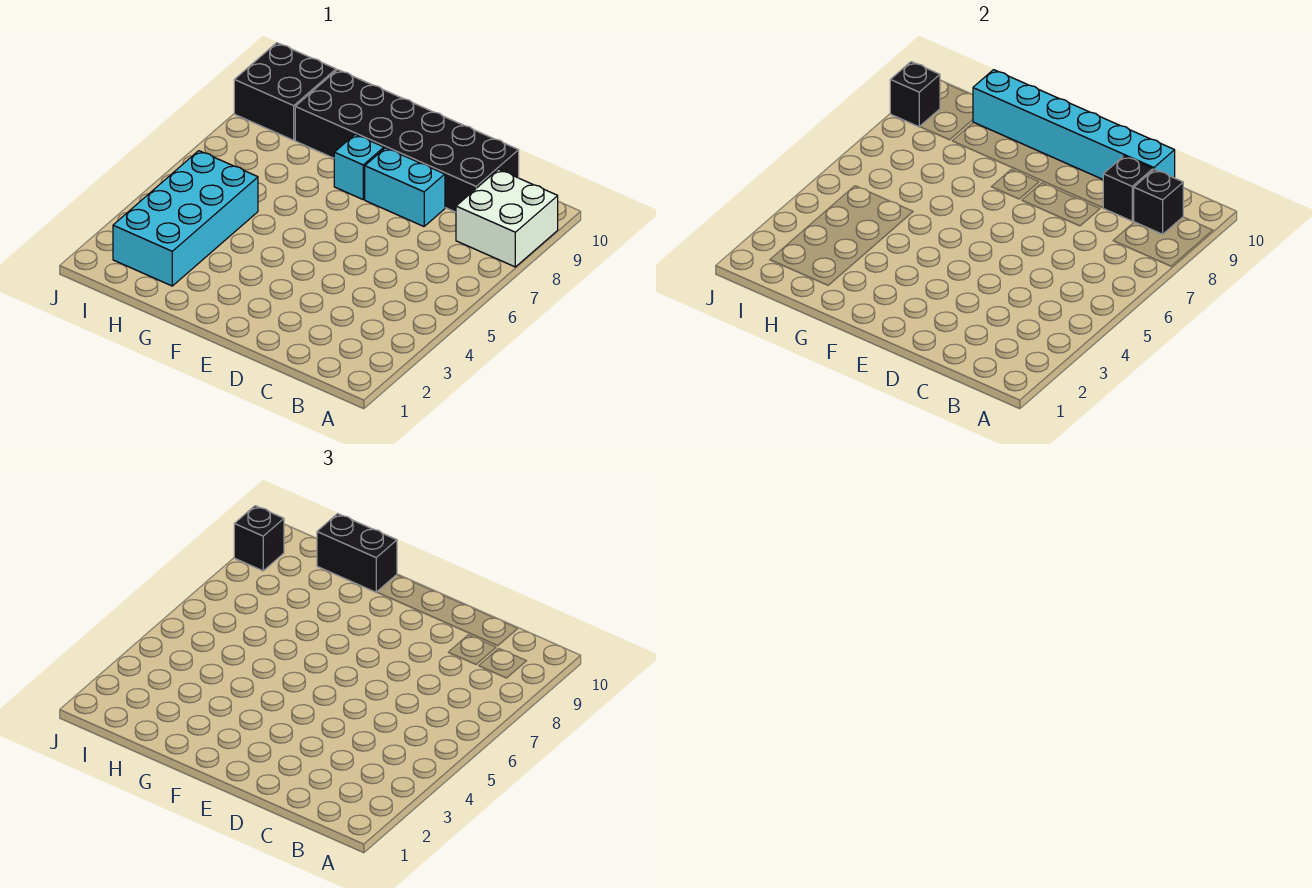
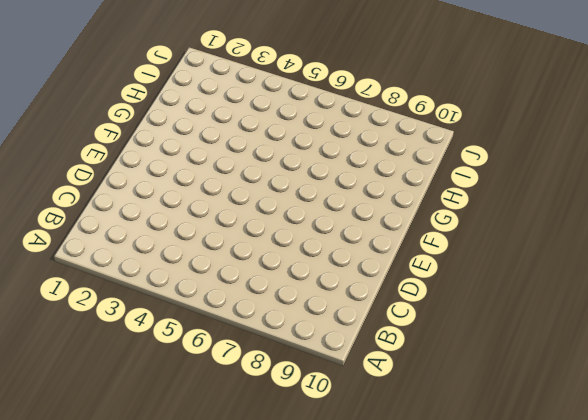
none -> white 2x2 brick [456,169,558,267]
none -> black 2x6 brick [295,70,519,212]
none -> cyan 1x2 brick [365,148,445,226]

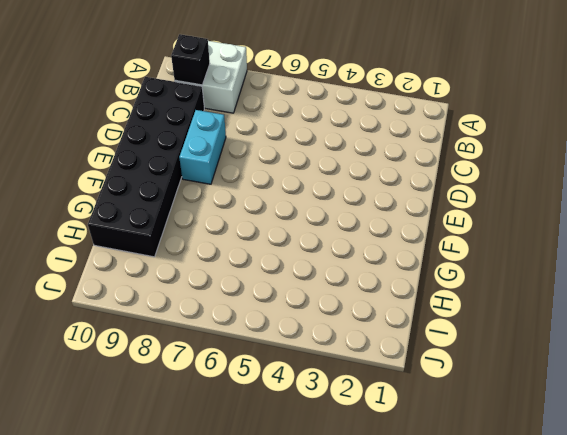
none -> cyan 1x1 brick [334,134,384,199]
none -> cyan 2x4 brick [113,151,258,286]
none -> black 2x2 brick [234,43,336,140]

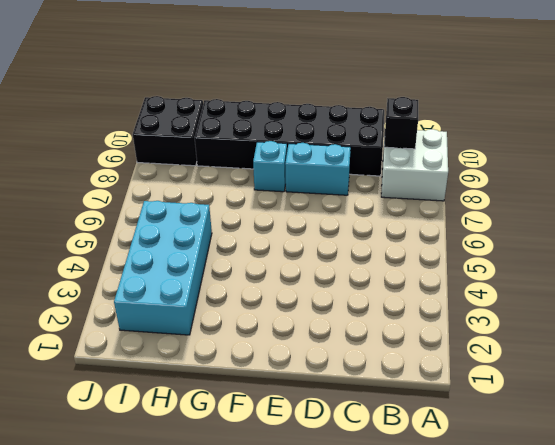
none -> black 1x1 brick [1103,156,1153,221]
none -> cyan 1x6 brick [973,70,1175,179]
none -> black 1x1 brick [890,62,940,127]

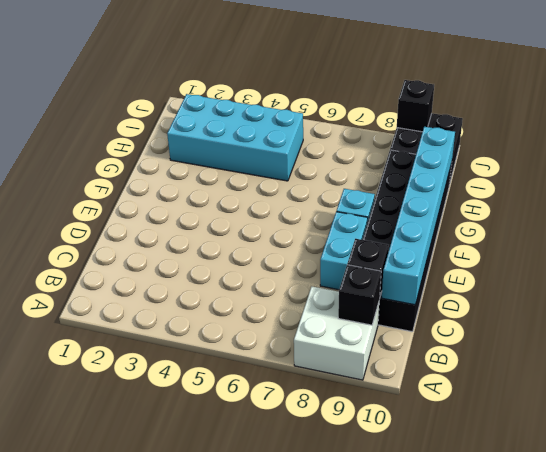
none -> black 1x2 brick [317,514,397,592]
none -> black 1x1 brick [234,506,284,571]

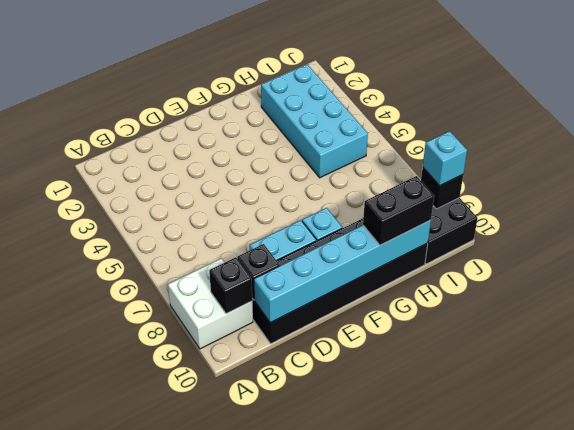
cyan 1x1 brick [423,131,467,186] -> black 1x1 brick [234,506,284,571]

